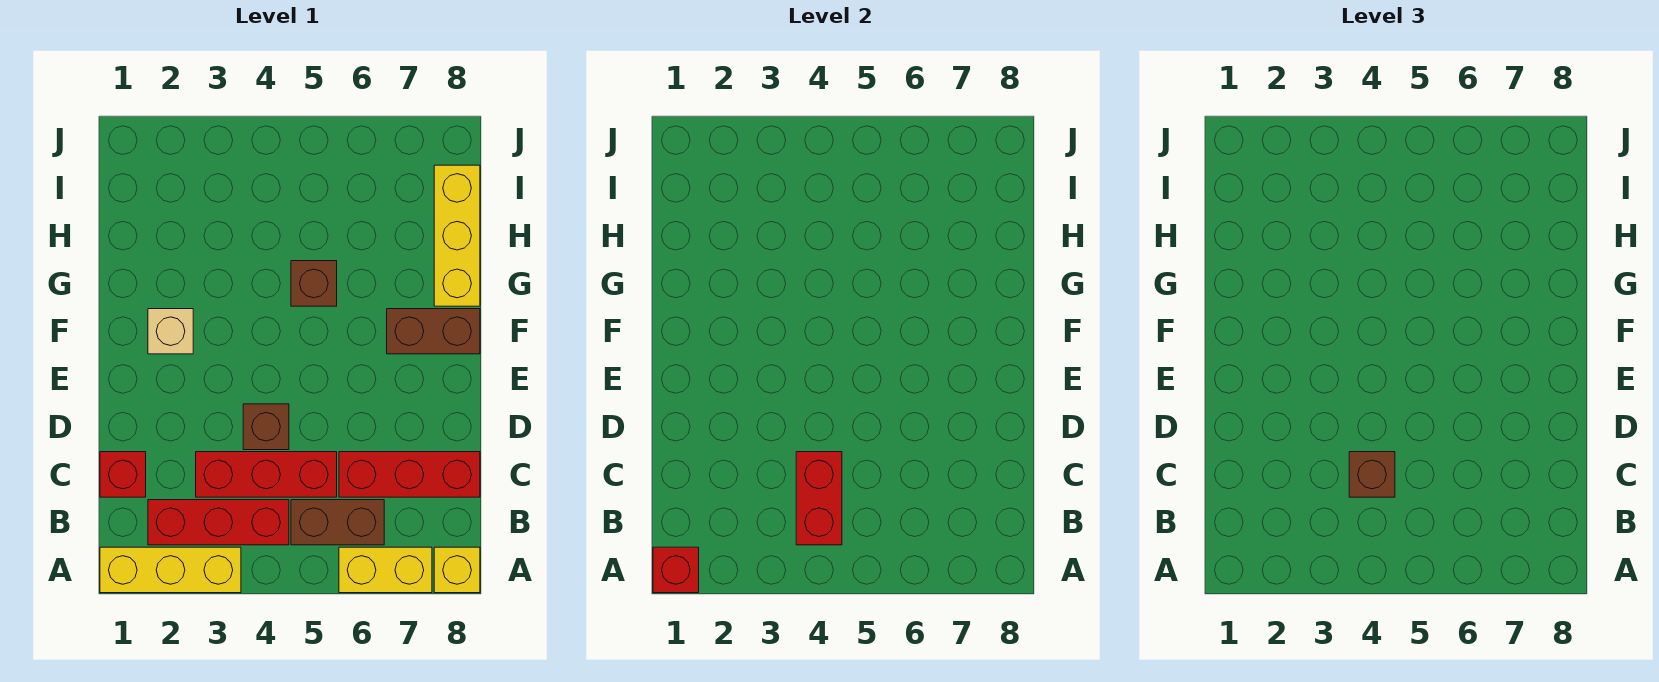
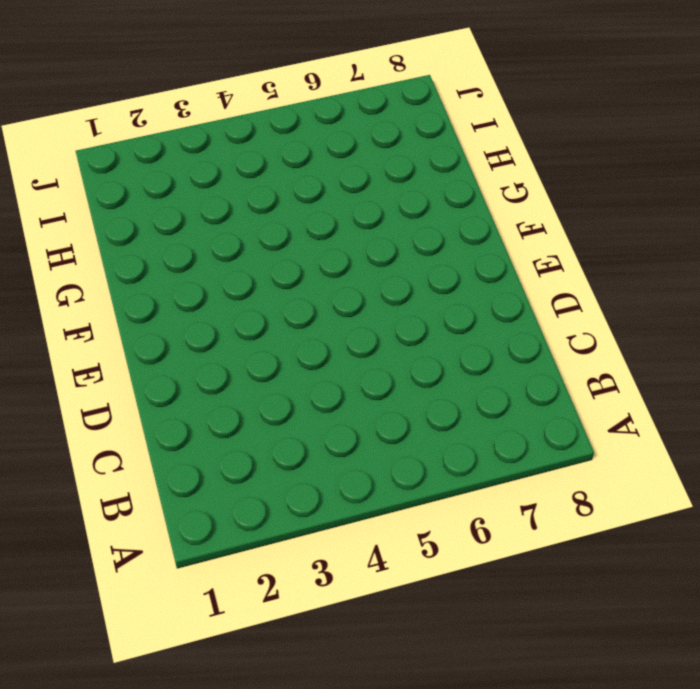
none -> yellow 1x3 brick [100,547,241,593]
none -> yellow 1x2 brick [339,547,432,593]
none -> yellow 1x1 brick [434,547,480,593]

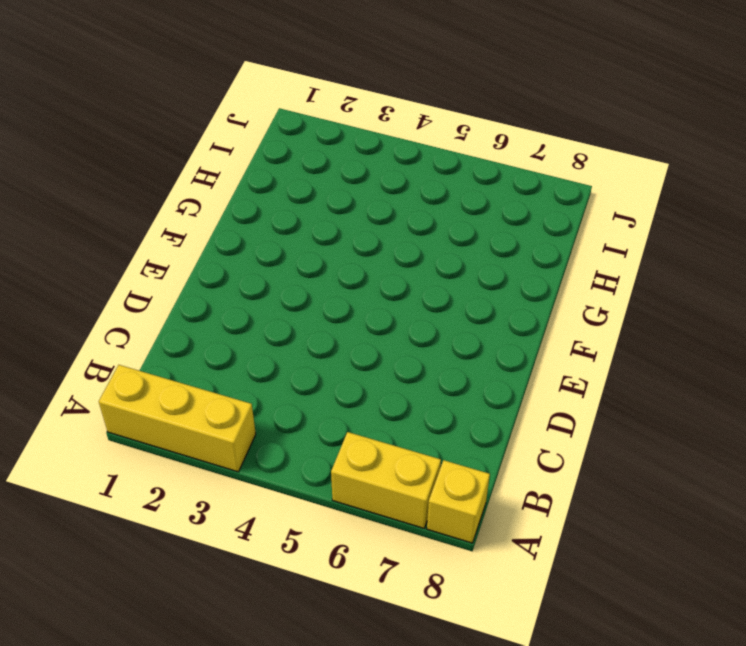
none -> red 1x3 brick [148,500,289,545]
none -> brown 1x2 brick [291,500,384,545]
none -> red 1x1 brick [100,452,146,497]

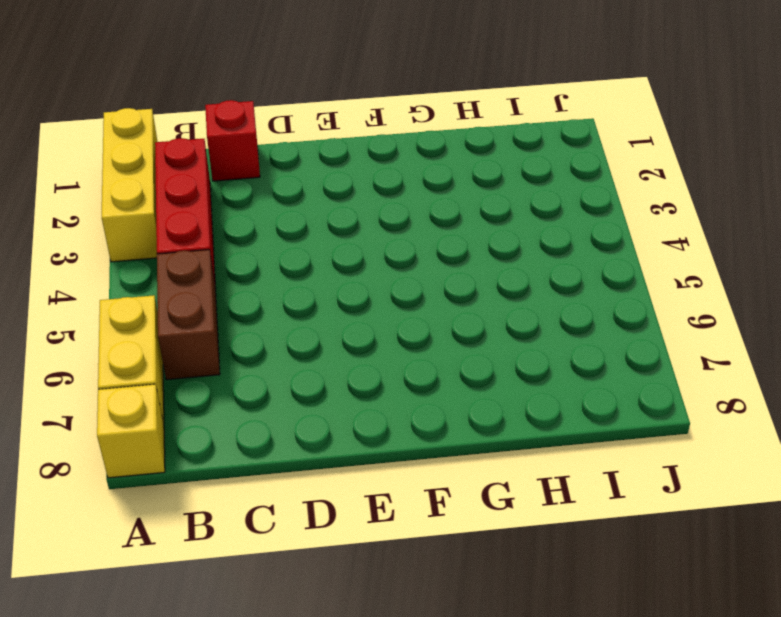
none -> red 1x3 brick [196,452,337,497]
none -> red 1x3 brick [339,452,480,497]
none -> brown 1x1 brick [243,404,289,450]

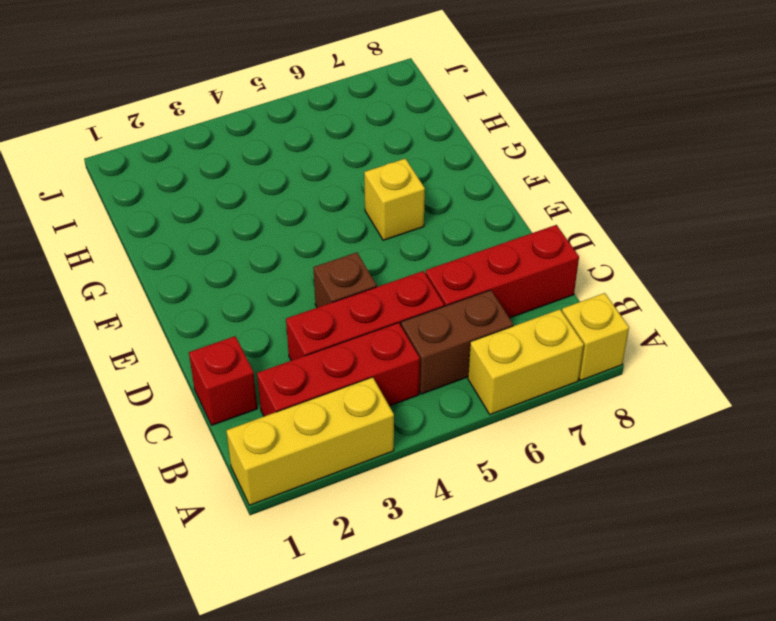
yellow 1x1 brick [364,159,425,240] -> none
none -> tan 1x1 brick [148,309,193,354]
none -> brown 1x2 brick [387,309,480,354]
none -> brown 1x1 brick [291,261,337,306]

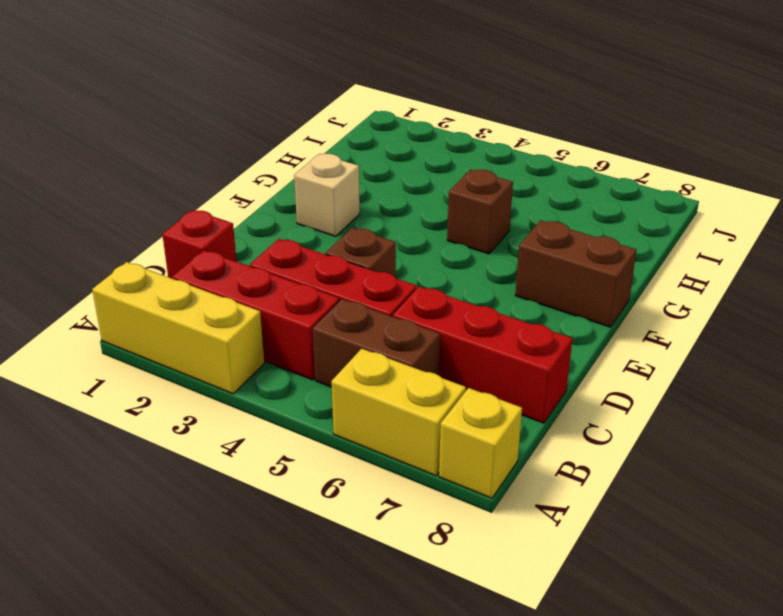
none -> yellow 1x3 brick [434,165,480,306]
none -> red 1x1 brick [653,547,699,593]
none -> red 1x2 brick [796,452,842,545]

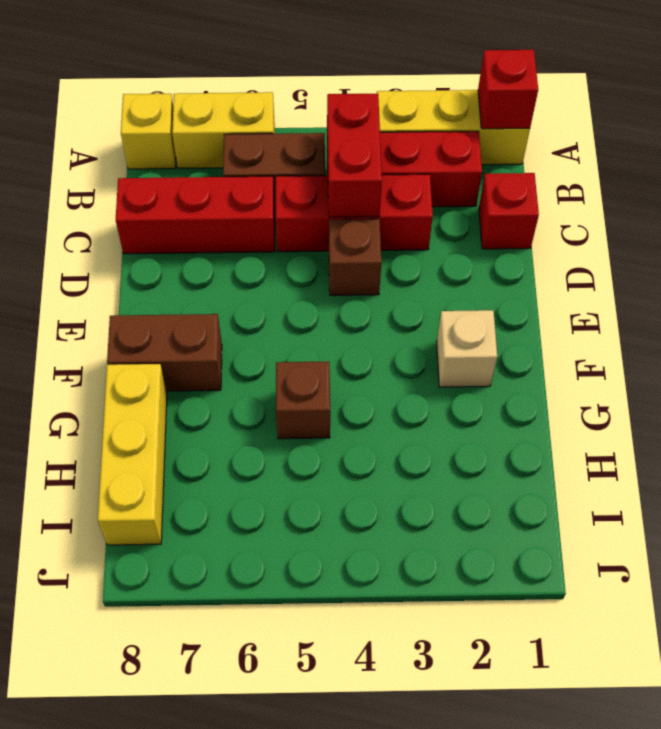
none -> brown 1x1 brick [1349,452,1395,497]

